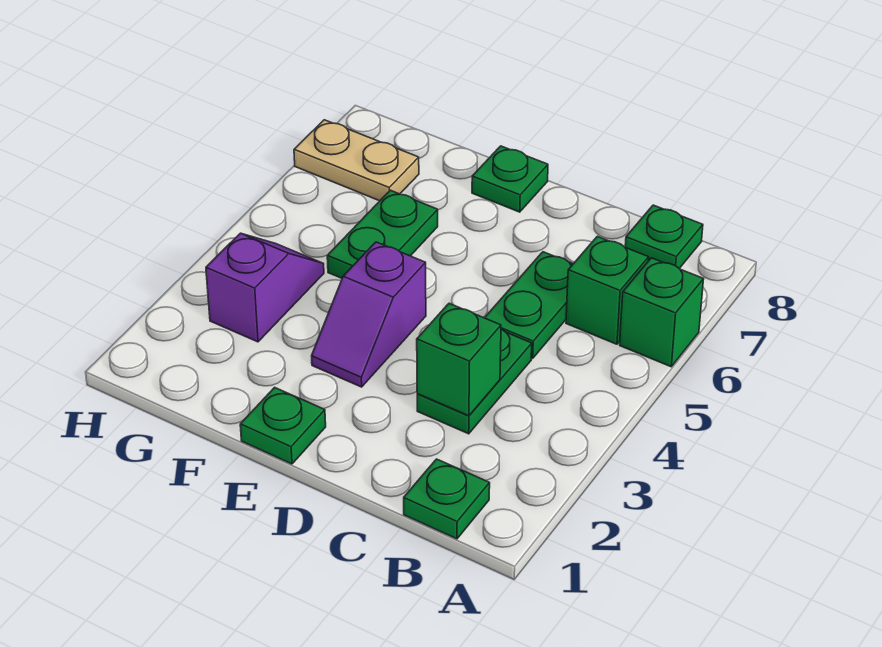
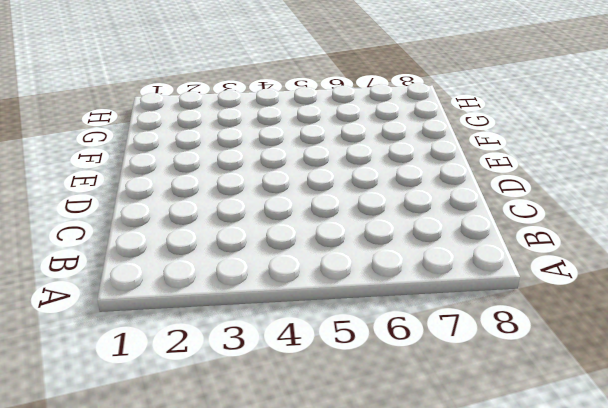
none -> green 1x1 brick [620,258,704,367]
none -> green 1x1 plate [404,459,490,539]
none -> green 1x1 brick [566,236,649,344]

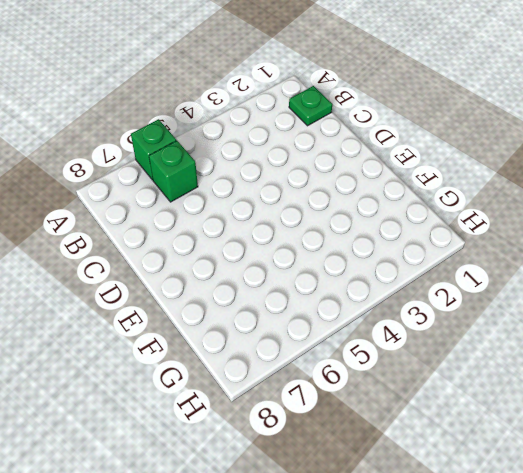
none -> green 1x1 plate [625,205,703,268]
none -> green 1x2 plate [417,330,532,434]
none -> green 1x2 plate [485,252,573,358]

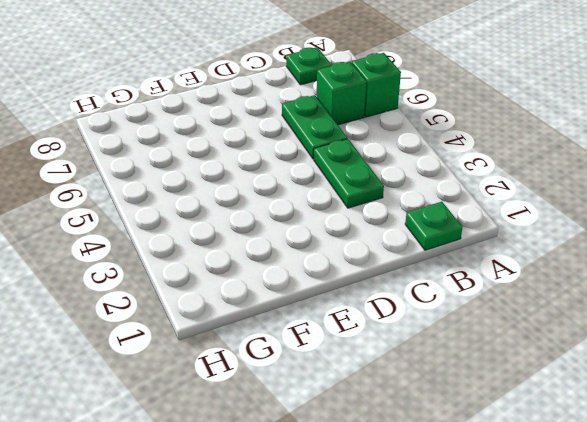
none -> green 1x1 plate [240,387,326,464]
none -> purple 1x2 slope [312,242,426,387]
none -> green 1x1 plate [472,146,548,212]

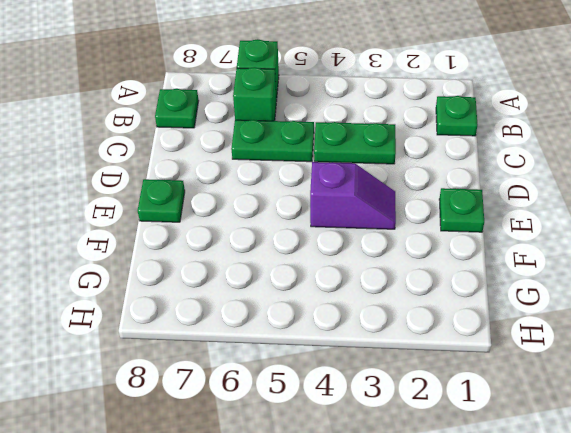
none -> green 1x2 plate [327,190,438,278]
none -> purple 1x2 slope [206,233,324,342]
none -> tan 1x2 plate [294,120,419,201]

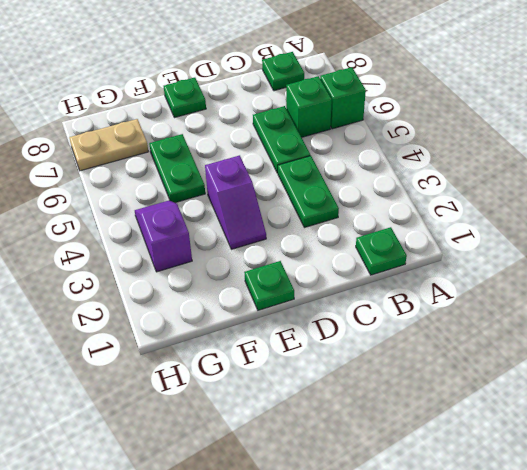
none -> green 1x1 brick [417,303,501,416]

